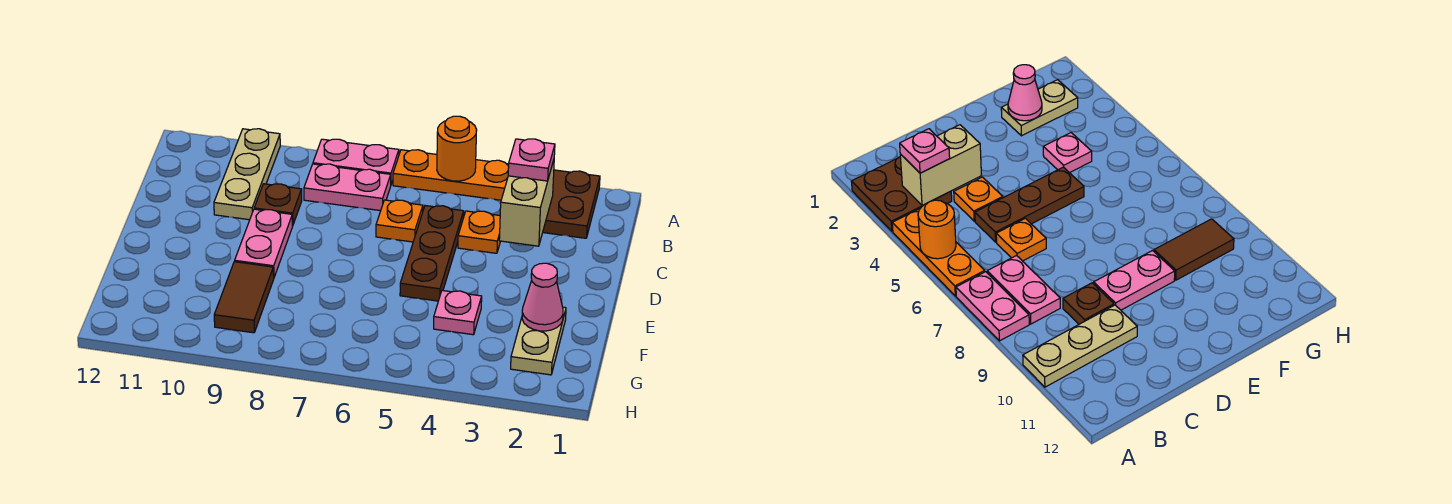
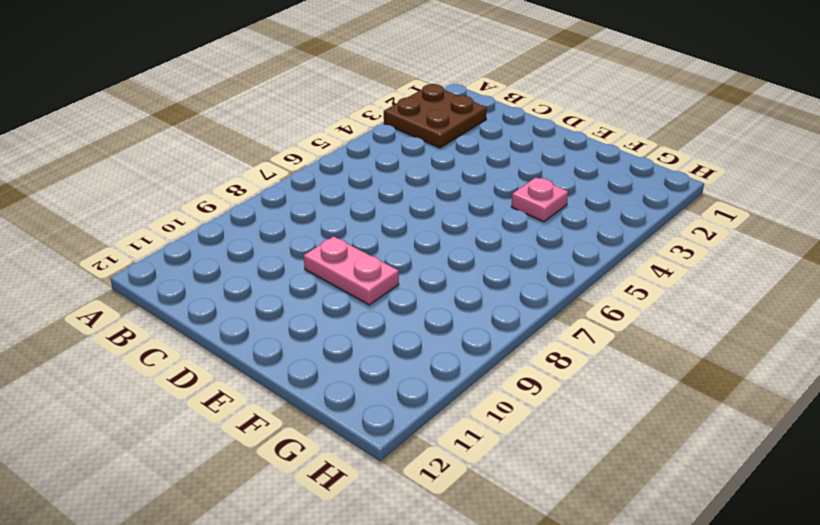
none -> orange 1x3 plate [393,150,509,200]
none -> pink 1x2 plate [313,139,399,184]
none -> tan 1x3 plate [214,129,280,220]

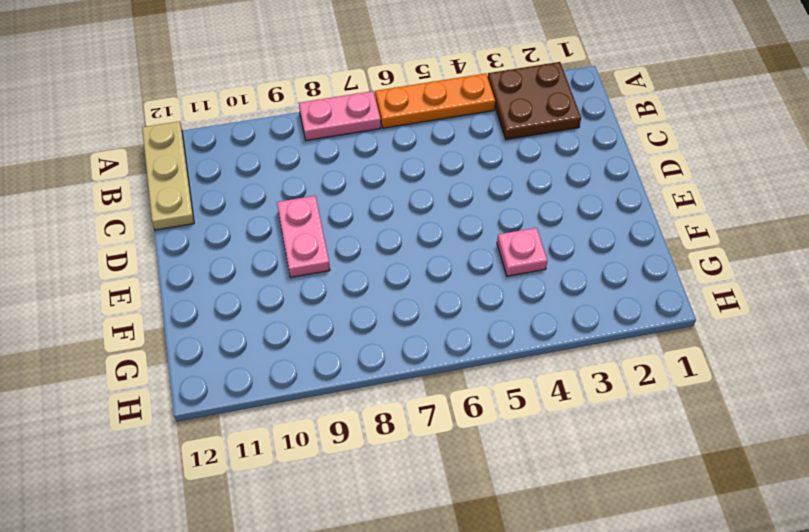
tan 1x3 plate [142,121,194,230] -> tan 1x3 plate moved to [214,129,280,220]
none -> pink 1x2 plate [304,164,391,211]
none -> orange 1x1 plate [458,211,500,253]
none -> brown 1x3 plate [400,206,464,301]

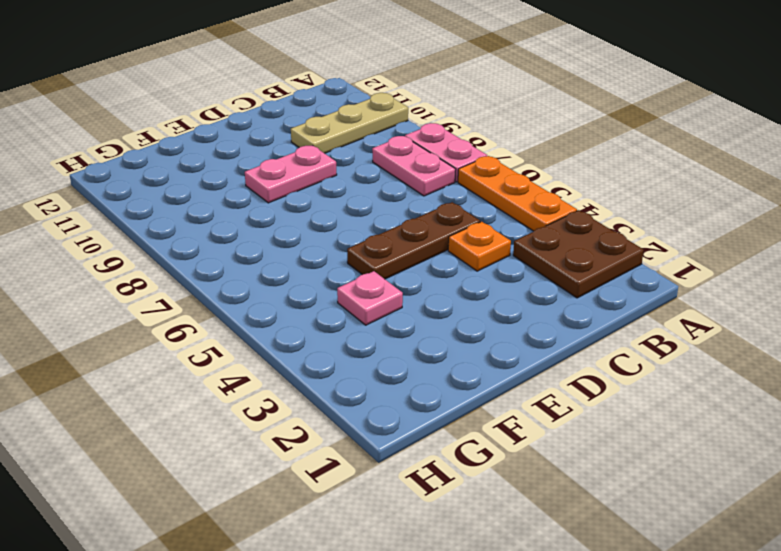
none -> orange 1x1 plate [376,200,423,242]
none -> brown 1x1 plate [254,184,302,226]
none -> tan 1x2 plate [511,307,566,375]

